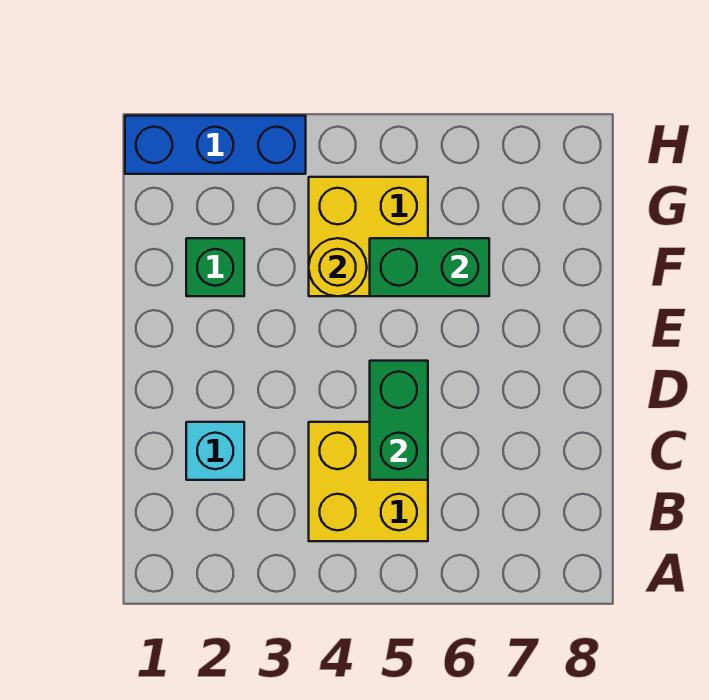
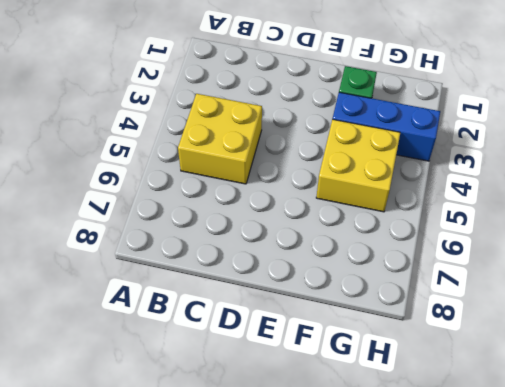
blue 1x3 brick [333,92,440,161] -> blue 1x3 brick turned to [125,116,306,174]
none -> cyan 1x1 brick [186,422,244,480]
none -> green 1x2 brick [370,361,428,480]

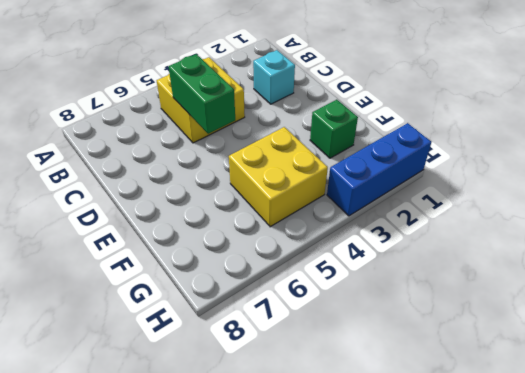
none -> yellow 1x1 round brick [309,238,367,296]
none -> green 1x2 brick [370,238,489,296]

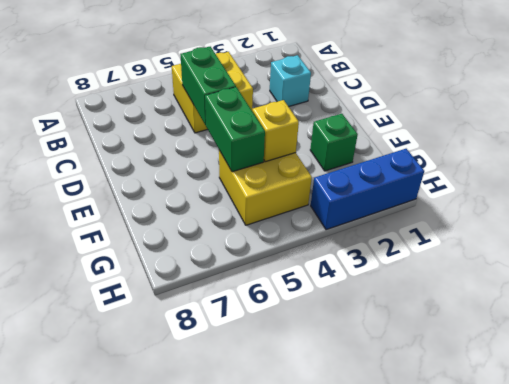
green 1x2 brick [205,87,265,172] -> green 1x2 brick turned to [370,238,489,296]
yellow 1x1 brick [252,100,299,162] -> yellow 1x1 round brick [309,238,367,296]

